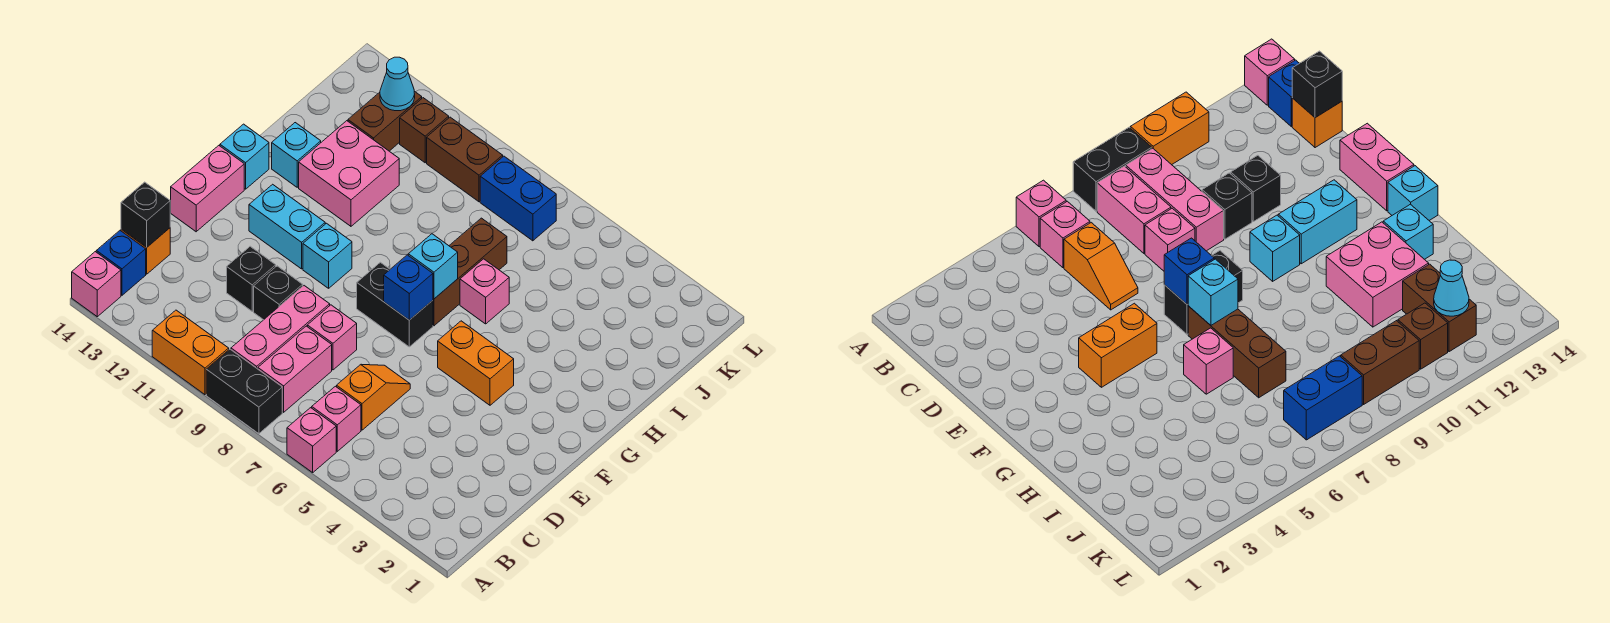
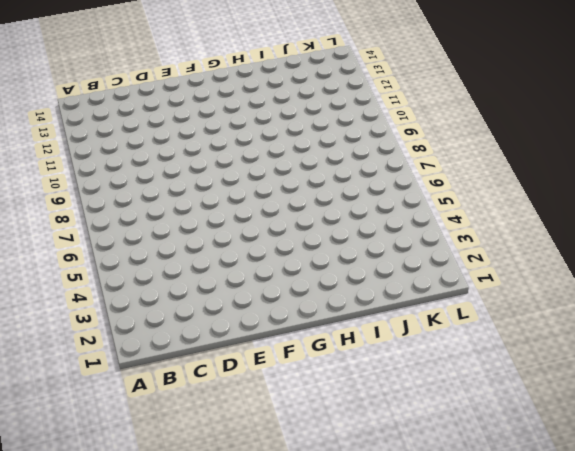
none -> pink 1x1 brick [287,408,336,473]
none -> black 1x2 brick [206,349,282,434]
none -> orange 1x2 brick [152,310,229,395]
none -> pink 1x1 brick [72,252,121,317]

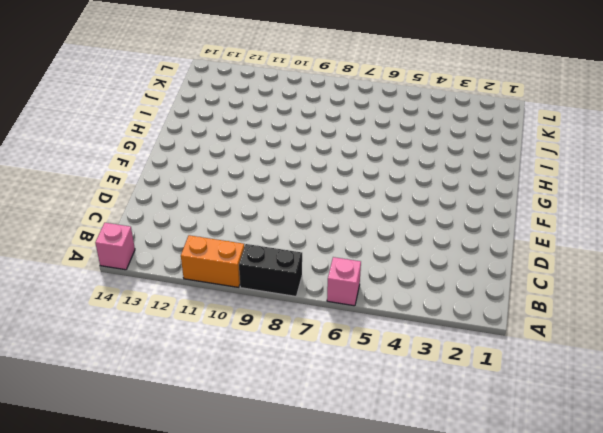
none -> pink 1x1 brick [312,386,361,451]
none -> pink 1x2 brick [258,326,332,412]
none -> pink 1x3 brick [231,286,330,369]
none -> blue 1x1 brick [96,231,146,295]

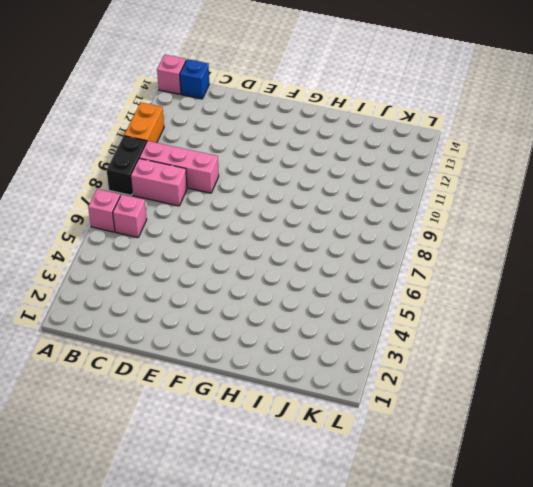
none -> orange 1x2 slope [337,364,410,430]
none -> orange 1x1 brick [121,228,170,274]
none -> pink 1x1 brick [307,305,357,370]
none -> black 1x1 brick [254,266,303,320]

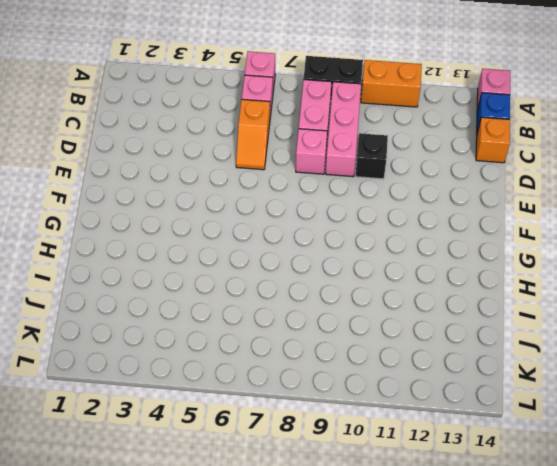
none -> black 1x1 brick [227,246,276,311]
none -> pink 1x2 brick [170,146,244,232]
none -> orange 1x2 brick [438,321,514,405]
none -> black 1x2 brick [357,262,433,347]

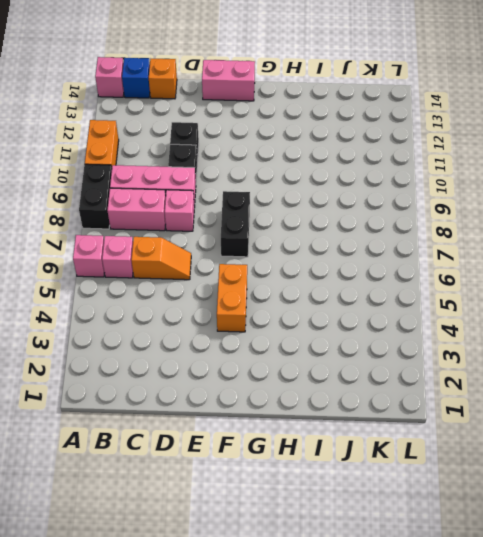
none -> cyan 1x1 brick [303,223,352,288]
none -> cyan 1x2 brick [249,184,325,269]
none -> brown 1x3 brick [433,218,507,326]
none -> cyan 1x1 brick [220,124,269,189]

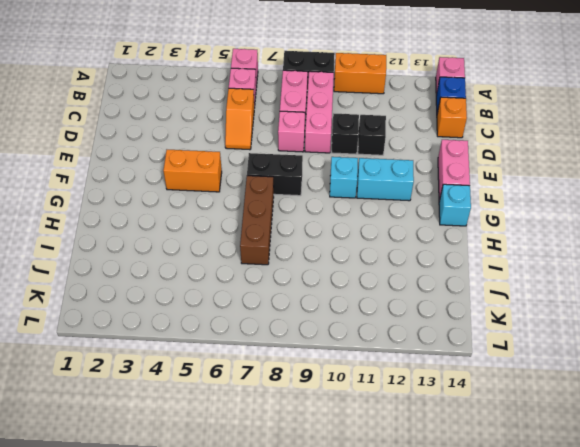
none -> pink 1x1 brick [460,259,509,324]
none -> pink 2x2 brick [299,121,399,226]
none -> cyan 1x1 brick [272,123,321,187]
none -> brown 1x2 brick [348,91,422,151]

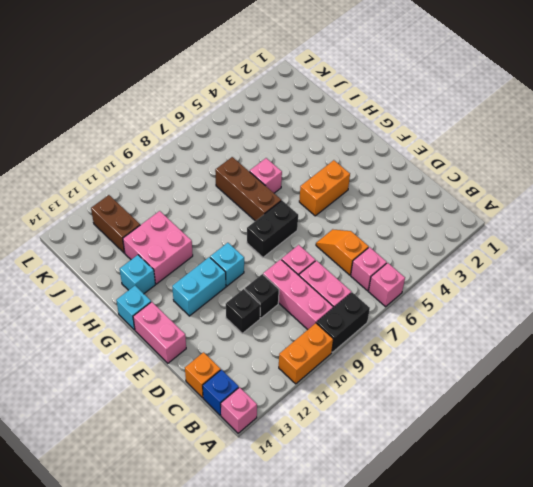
none -> blue 1x2 brick [480,156,556,241]
none -> brown 1x2 brick [427,117,503,202]
none -> brown 1x1 brick [400,98,449,163]
none -> black 1x1 brick [121,182,170,247]

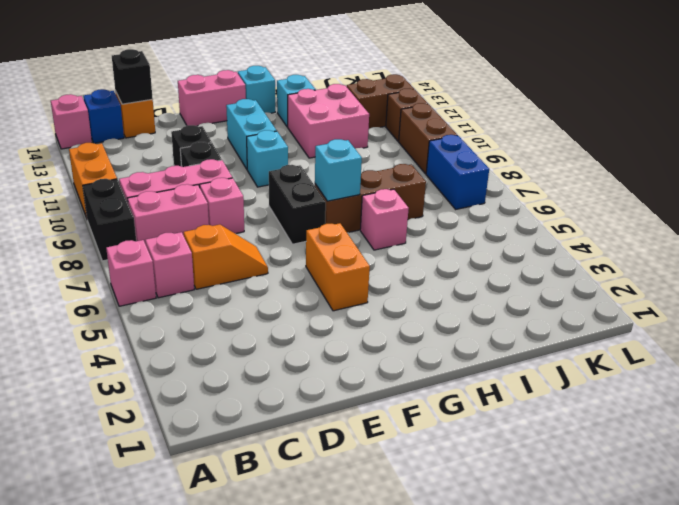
none -> blue 1x1 brick [384,255,433,320]
none -> cyan 1x1 cone [380,57,415,111]

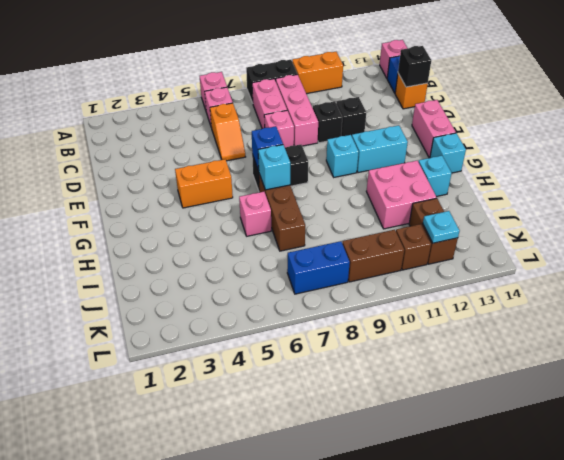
cyan 1x1 plate [423,211,459,243] -> cyan 1x1 cone [380,57,415,111]

